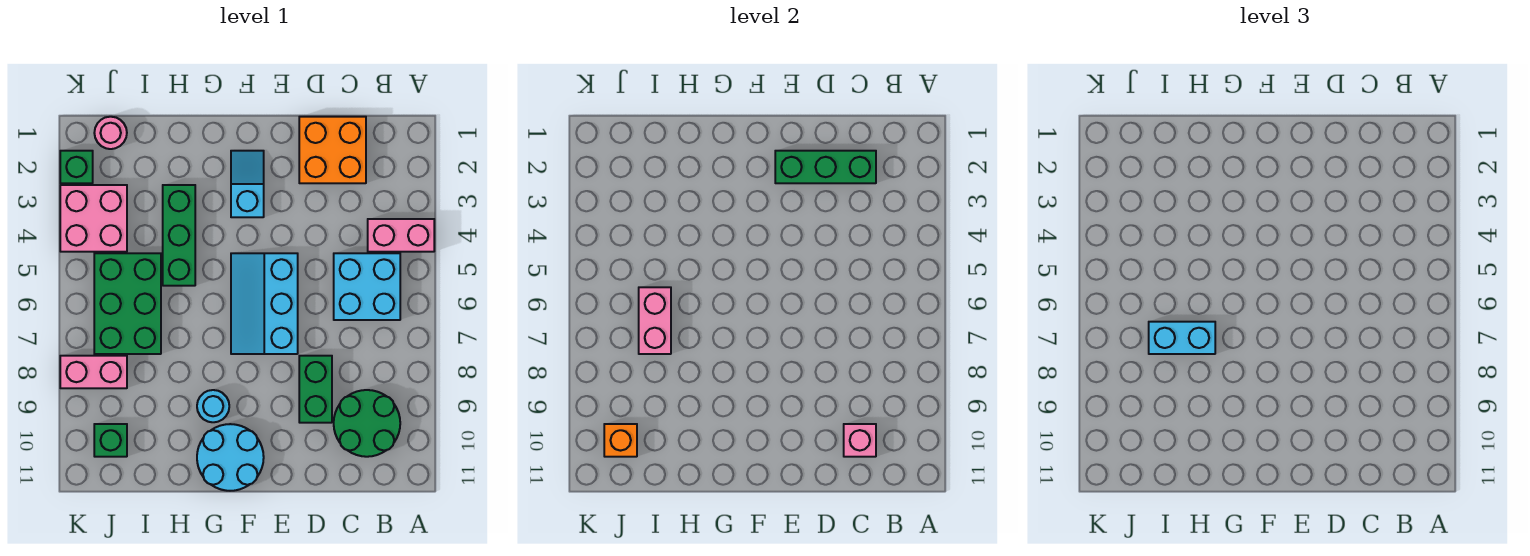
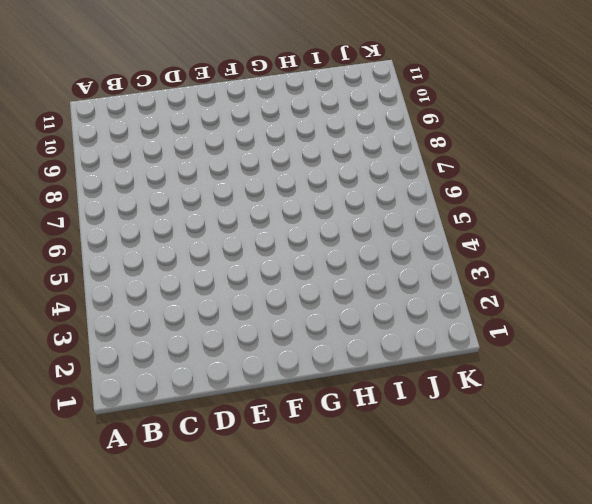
none -> pink 1x2 brick [368,219,434,252]
none -> cyan 2x2 brick [334,253,400,320]
none -> green 2x2 round brick [334,390,400,457]

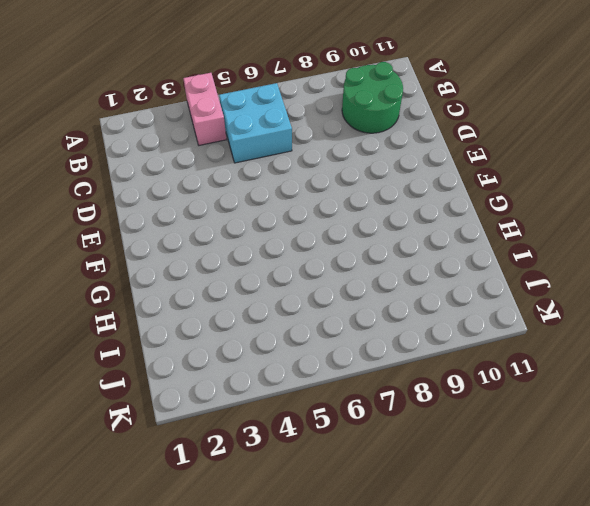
none -> orange 2x2 brick [299,117,366,183]
none -> green 1x2 brick [299,356,332,423]
none -> cyan 2x3 slope [231,253,298,354]

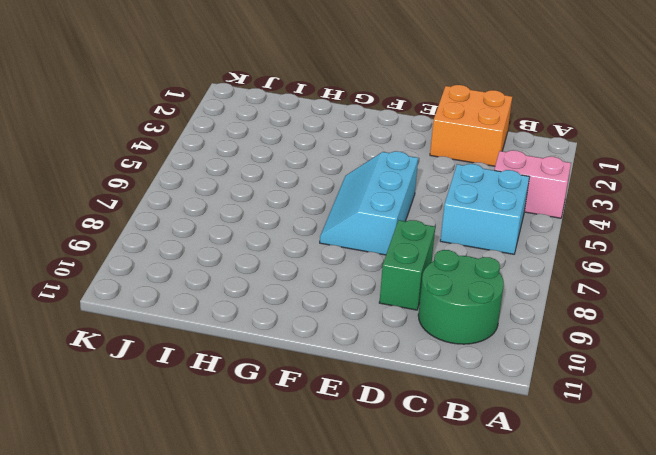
none -> cyan 1x2 slope [231,151,264,217]
none -> cyan 2x2 round brick [197,424,264,491]
none -> cyan 1x1 round brick [197,390,229,422]

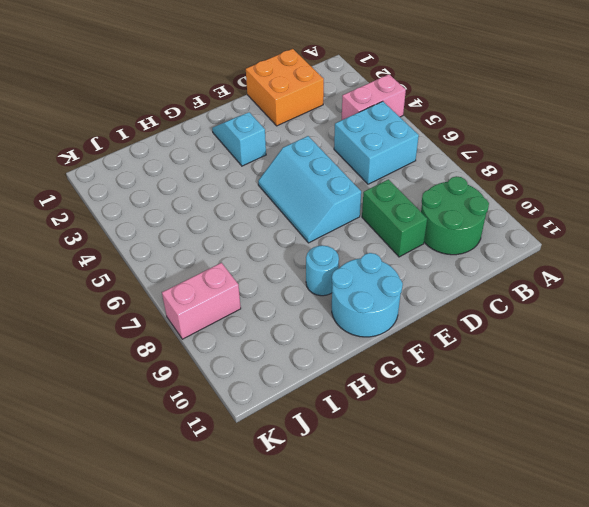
none -> green 1x3 brick [163,185,195,286]
none -> green 2x3 brick [94,253,161,354]
none -> pink 1x1 round brick [94,117,127,149]

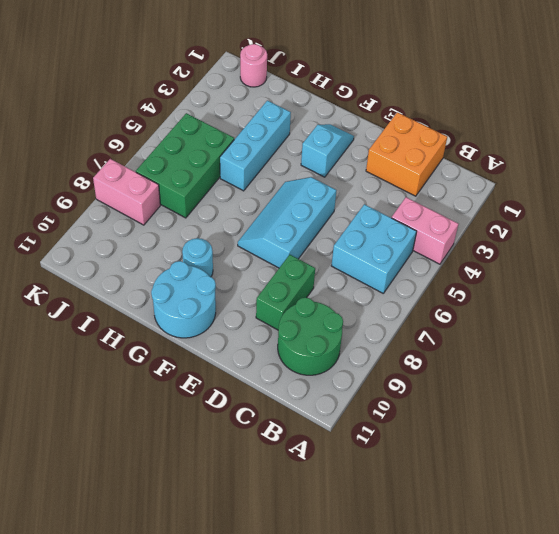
cyan 1x3 brick [220,101,291,191] -> green 1x3 brick [163,185,195,286]
none -> pink 2x2 brick [60,185,127,252]
none -> green 1x1 brick [94,424,127,457]
none -> green 1x1 brick [60,151,93,183]

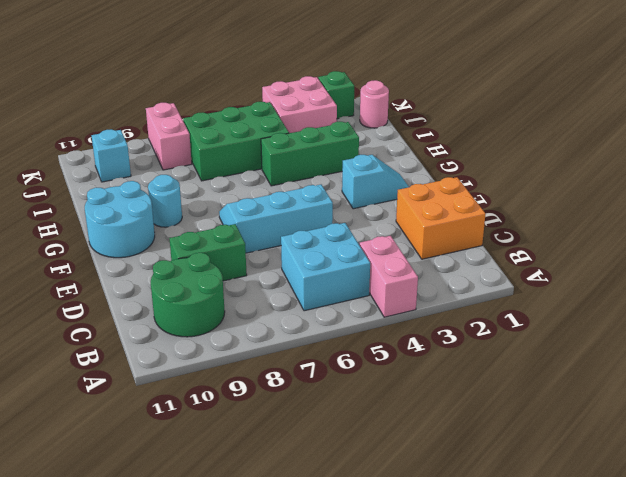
cyan 1x1 brick [92,129,131,182] -> green 1x1 brick [94,424,127,457]
none -> green 1x3 brick [775,151,876,183]
none -> pink 1x1 brick [844,424,876,457]
none -> pink 1x2 brick [639,287,671,354]

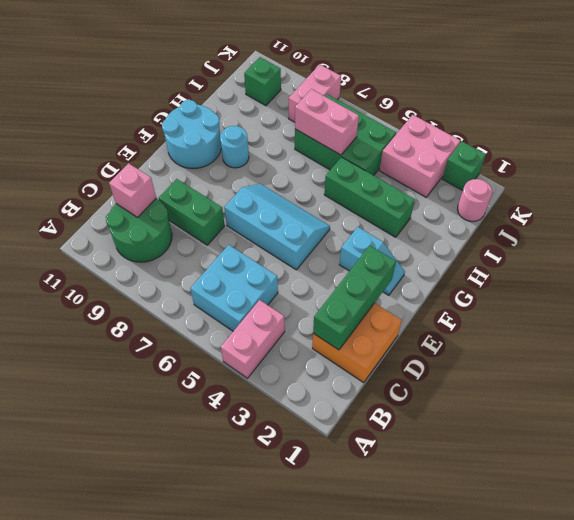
none -> orange 1x1 brick [604,424,637,457]
none -> cyan 1x2 brick [1149,322,1215,354]

